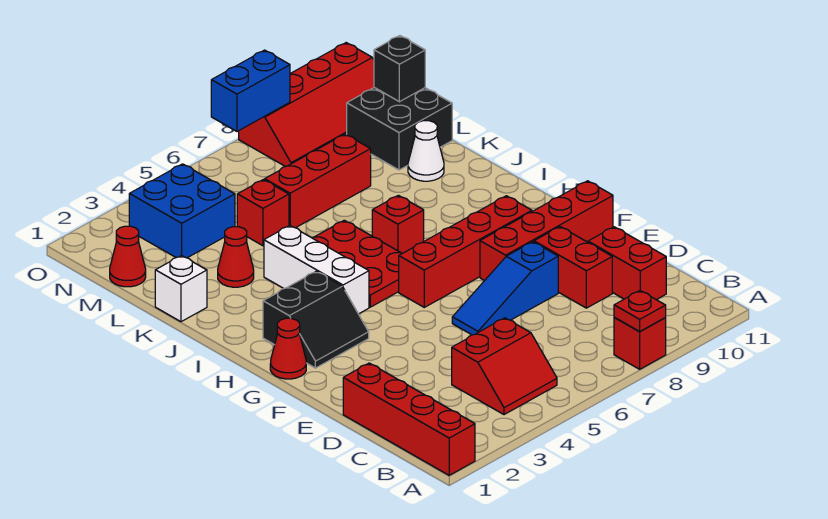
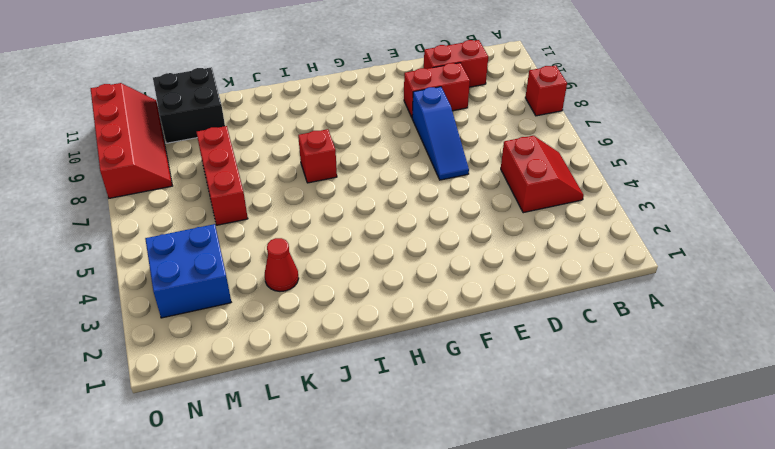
none -> red 1x4 brick [343,363,475,475]
none -> red 1x4 brick [480,181,613,281]
none -> red 1x1 cone [270,318,306,379]

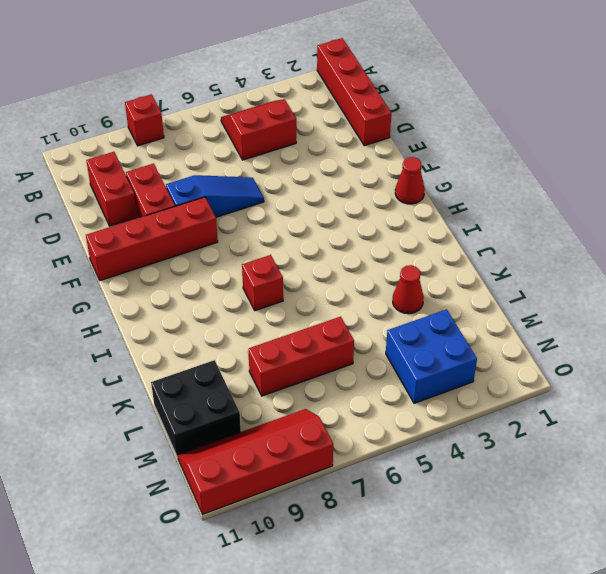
none -> black 2x2 slope [263,271,369,368]
none -> red 1x4 brick [399,196,532,307]
none -> white 1x3 brick [264,226,369,314]

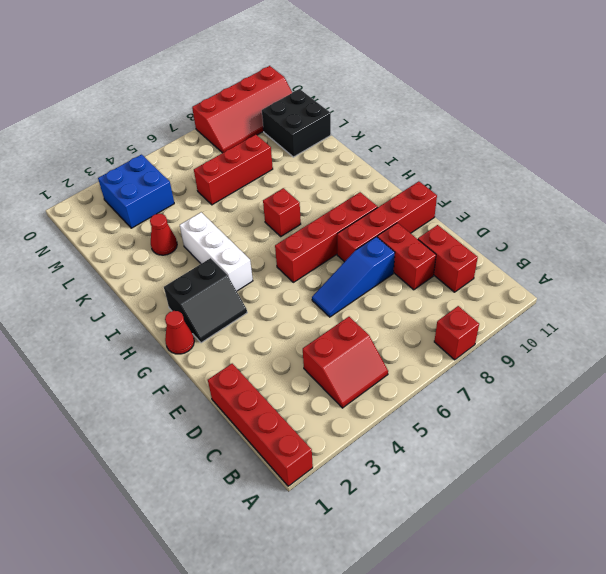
none -> red 2x3 plate [312,220,403,307]
none -> white 1x1 brick [155,255,207,322]
none -> white 1x1 cone [408,121,444,181]

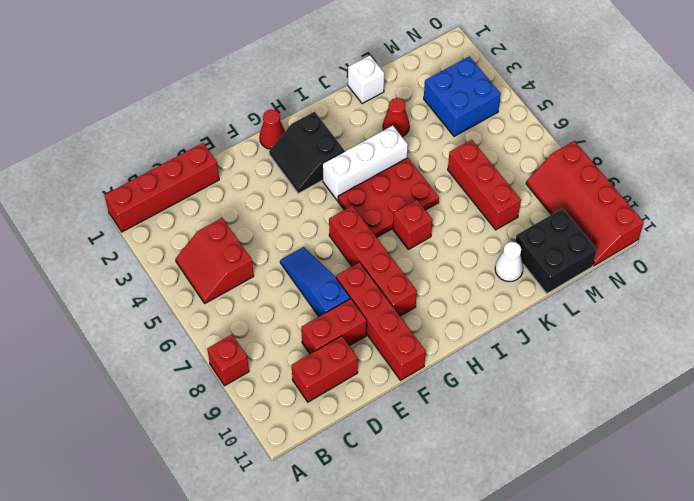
none -> red 1x1 brick [237,180,289,246]
none -> red 1x1 cone [110,226,146,287]
none -> red 1x1 plate [614,291,666,332]

